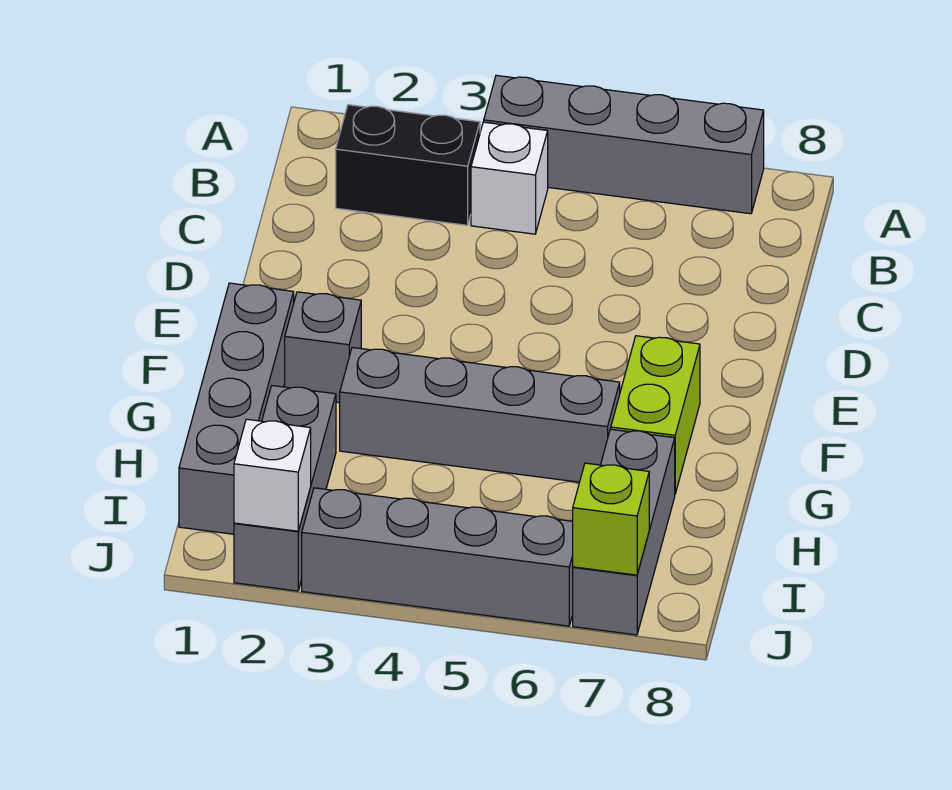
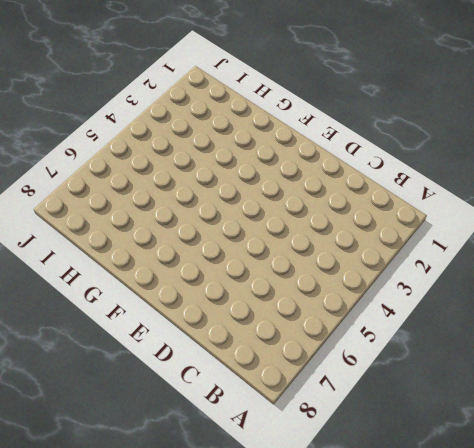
none -> grey 1x4 brick [484,75,764,214]
none -> black 1x2 brick [336,105,480,225]
none -> white 1x1 brick [471,122,548,234]

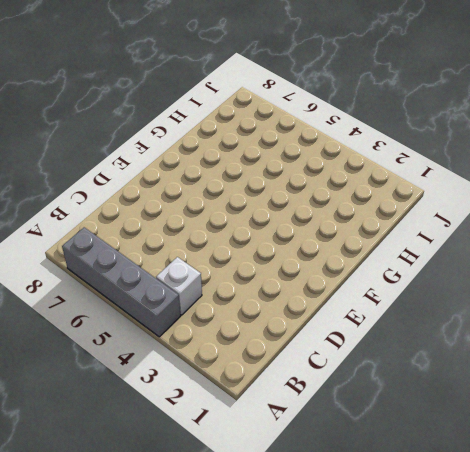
none -> black 1x2 brick [336,105,480,225]
none -> grey 1x4 brick [179,283,294,534]
none -> grey 1x1 brick [285,292,361,403]

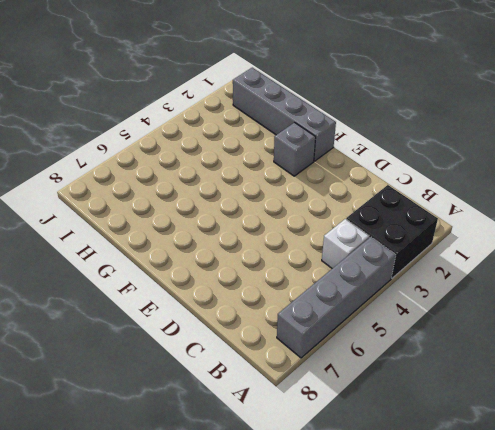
black 2x2 brick [346,185,438,278] -> black 1x2 brick [336,105,480,225]
none -> lime 1x2 brick [611,336,700,494]
none -> grey 1x4 brick [340,347,620,482]
none -> grey 1x3 brick [234,386,336,591]

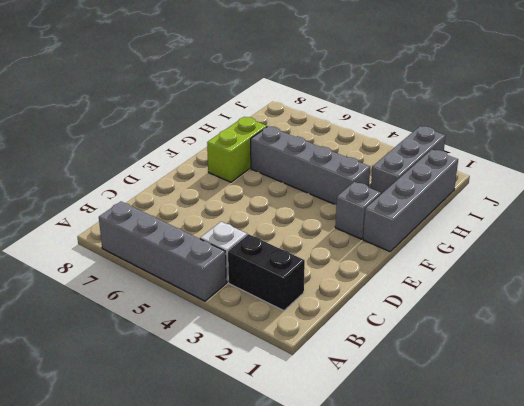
none -> grey 1x3 brick [573,429,675,635]
none -> grey 1x4 brick [302,488,573,626]
none -> white 1x1 brick [234,419,311,531]

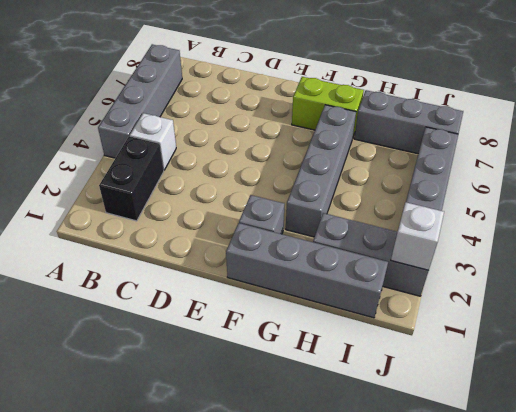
none -> lime 1x1 brick [573,463,649,575]

